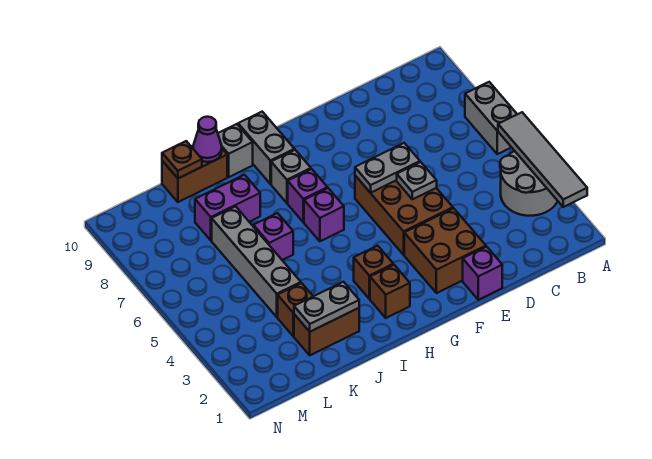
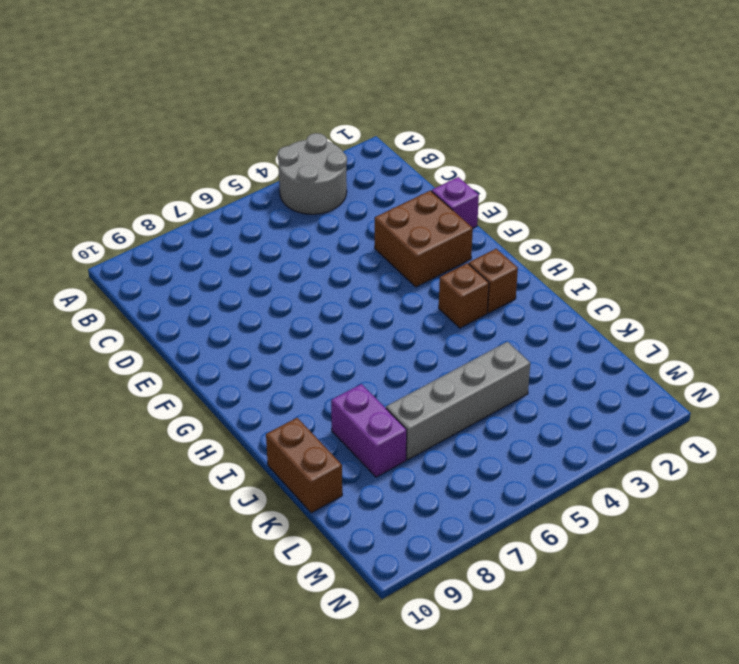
none -> grey 1x2 brick [465,82,517,154]
none -> brown 2x3 brick [355,176,453,255]
none -> purple 1x1 brick [304,188,344,241]

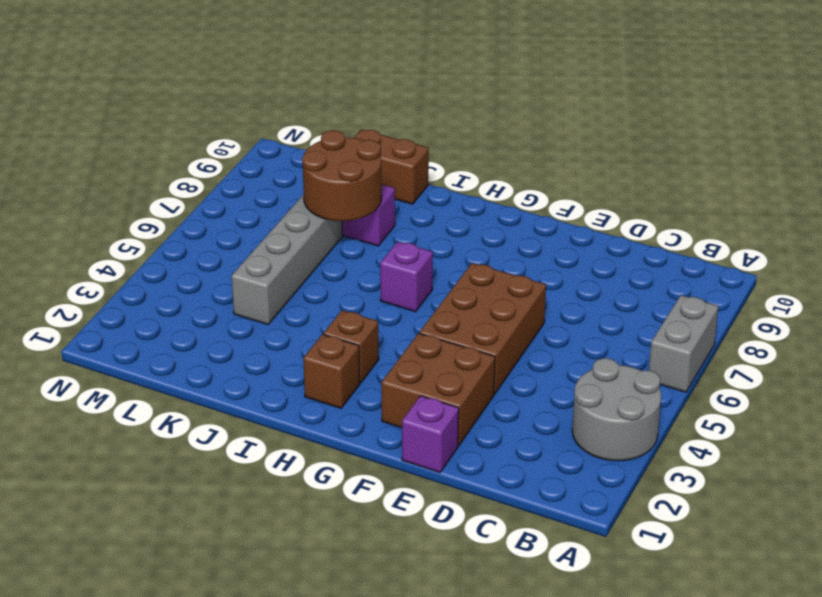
brown 2x2 round brick [302,130,382,221] -> none
none -> purple 1x1 brick [288,169,327,222]
none -> grey 1x1 brick [271,150,311,203]
none -> grey 1x2 brick [238,112,295,184]

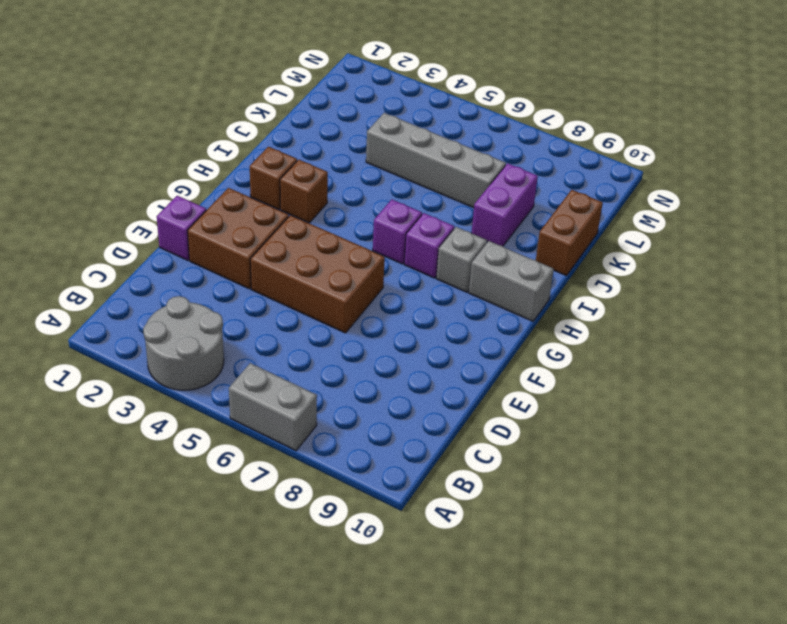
none -> grey 1x1 brick [218,124,253,177]
none -> brown 1x2 brick [294,308,359,355]
none -> purple 1x1 brick [253,213,293,260]

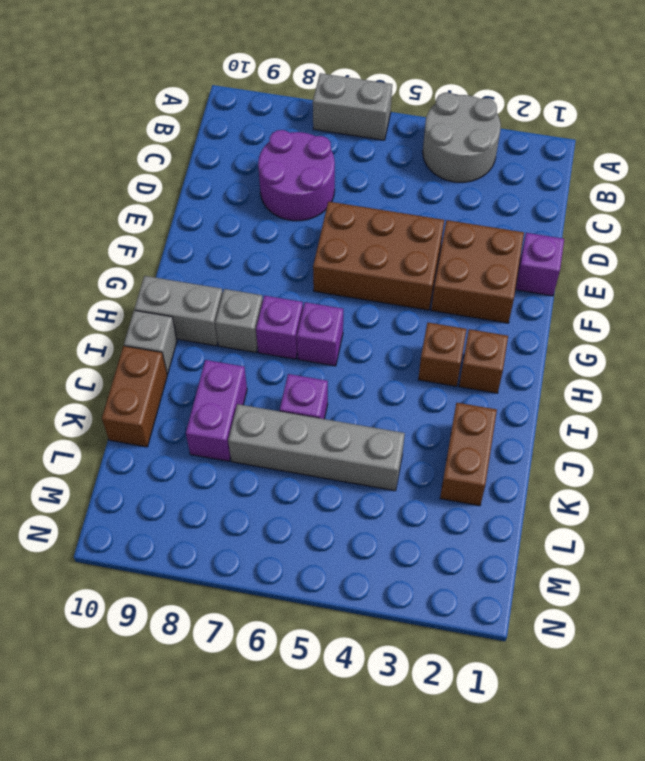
purple 2x2 round brick [258,130,335,221] -> none
none -> brown 1x1 brick [278,283,313,336]
none -> grey 1x4 tile [498,112,587,207]
none -> grey 1x1 plate [397,162,437,199]

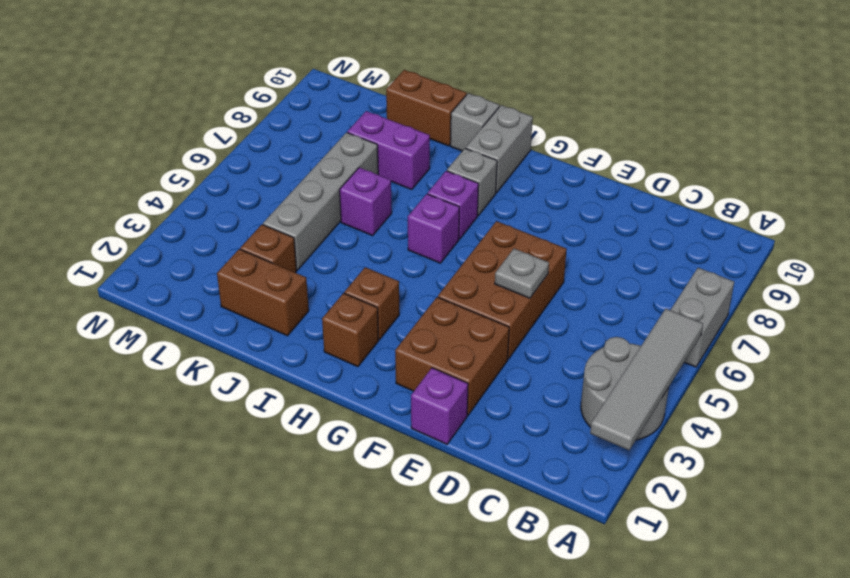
none -> grey 1x2 plate [355,143,420,193]
none -> grey 1x2 plate [294,282,359,332]
none -> purple 1x1 cone [193,117,222,162]

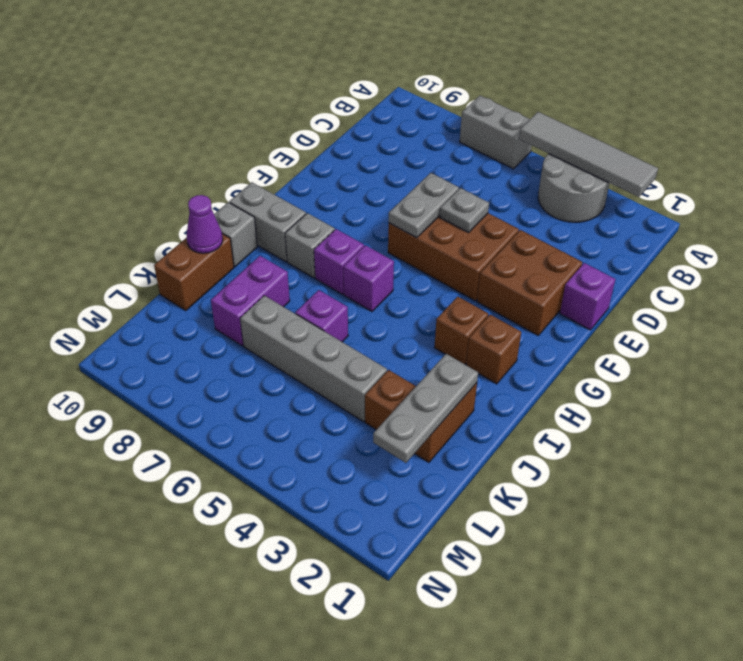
grey 1x3 plate [373,354,478,463] -> grey 1x2 plate [294,282,359,332]
none -> brown 1x1 plate [162,141,202,178]

